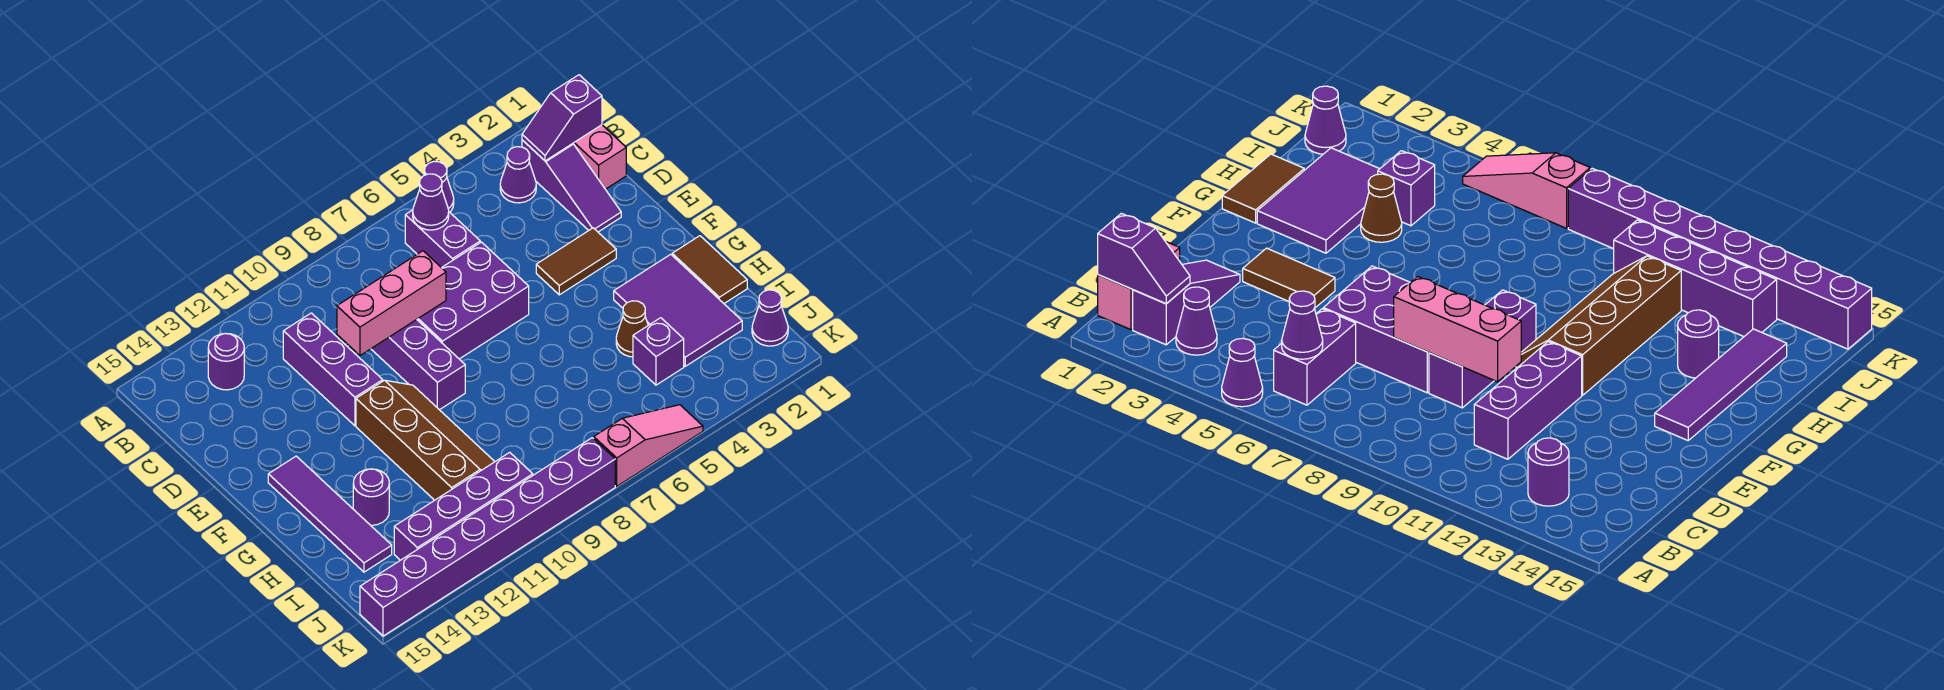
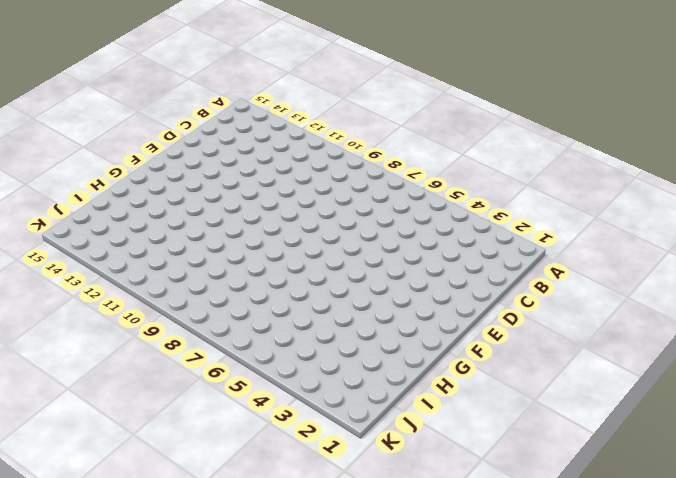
none -> purple 1x1 cone [425,161,454,212]
none -> pink 1x2 brick [573,125,626,189]
none -> purple 1x3 slope [522,140,621,232]

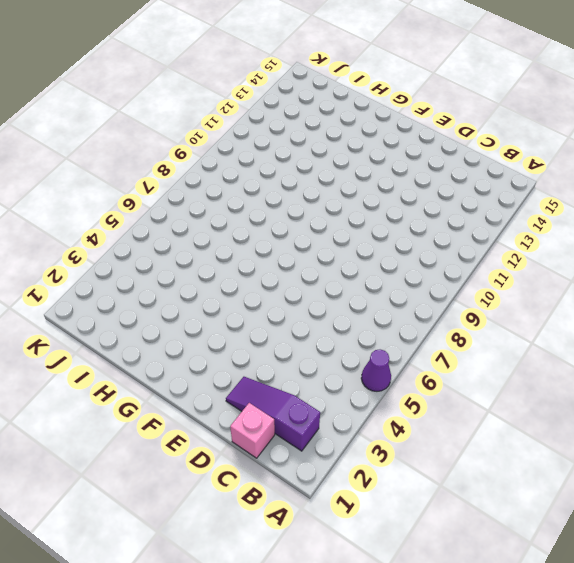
pink 1x1 brick [230,403,275,458] -> pink 1x2 brick [573,125,626,189]
none -> purple 1x1 cone [500,147,536,203]
none -> purple 1x2 brick [405,210,480,268]
none -> purple 1x1 round brick [208,334,244,390]

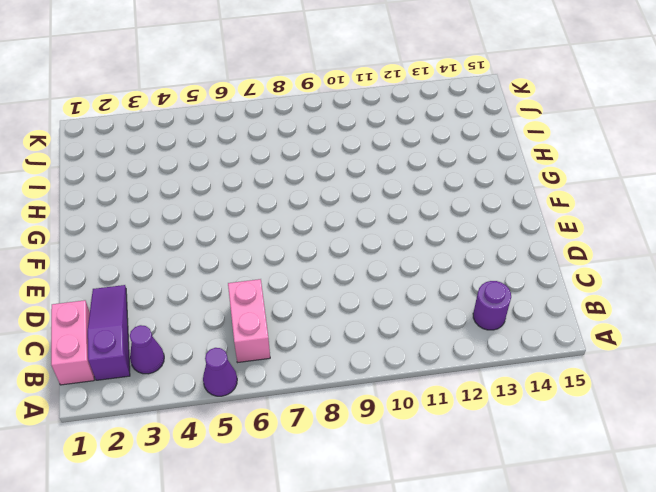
pink 1x2 brick [228,279,270,363] -> purple 1x2 brick [405,210,480,268]
none -> purple 1x3 brick [283,313,383,426]
none -> purple 2x3 brick [417,242,529,359]
none -> purple 1x3 brick [371,320,465,410]

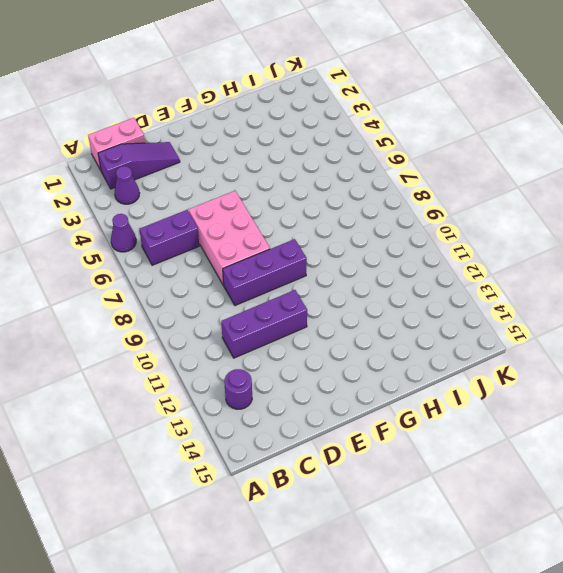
pink 2x3 brick [188,191,270,285] -> purple 2x3 brick [417,242,529,359]
none -> brown 1x2 tile [536,228,616,295]
none -> brown 2x4 slope [356,380,495,500]
none -> purple 1x4 tile [268,456,392,572]

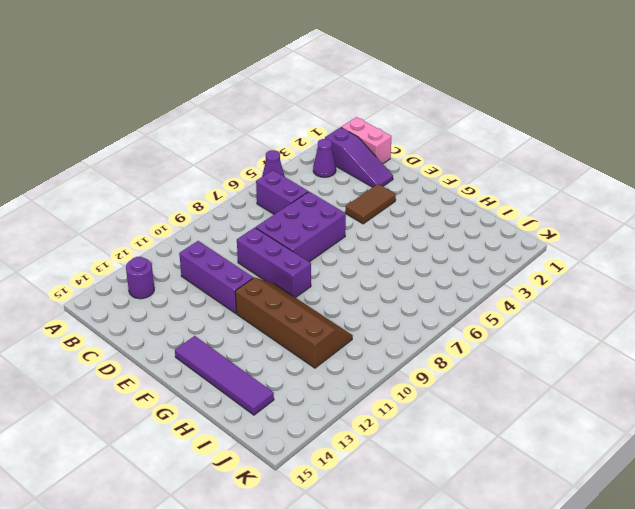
none -> brown 1x2 tile [672,236,747,303]
none -> purple 2x3 tile [614,254,742,366]
none -> brown 1x1 cone [616,301,648,357]

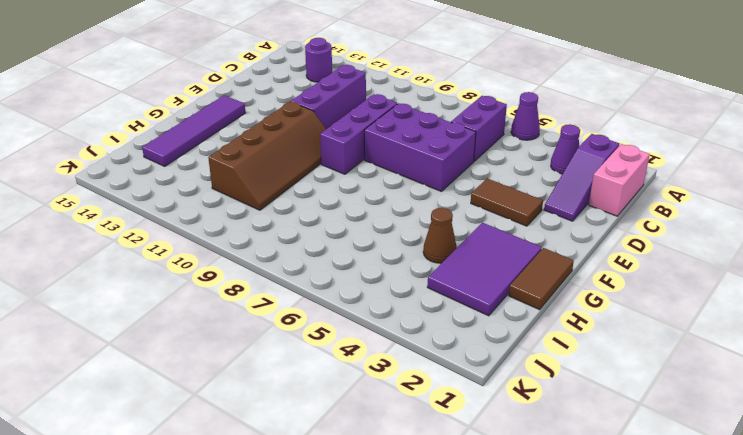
none -> purple 1x1 round brick [353,469,389,525]
none -> purple 1x1 brick [633,318,684,385]
none -> purple 1x1 cone [752,290,788,346]

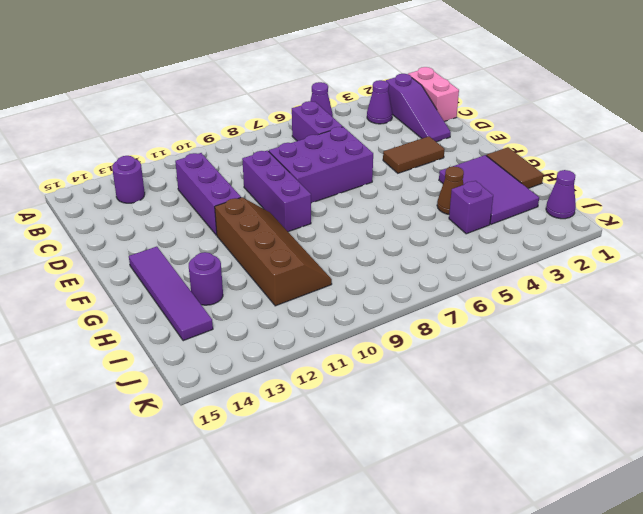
none -> purple 1x4 brick [394,452,533,560]
none -> pink 1x3 slope [594,405,703,486]
none -> purple 1x8 brick [360,438,615,636]

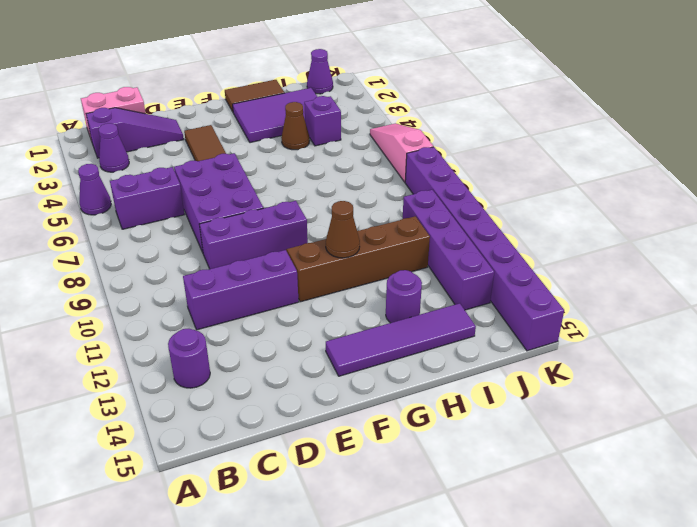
brown 1x1 cone [326,201,360,258] -> none
none -> purple 1x2 slope [522,75,602,161]
none -> purple 1x1 cone [413,174,449,230]
none -> pink 1x3 brick [337,251,446,355]

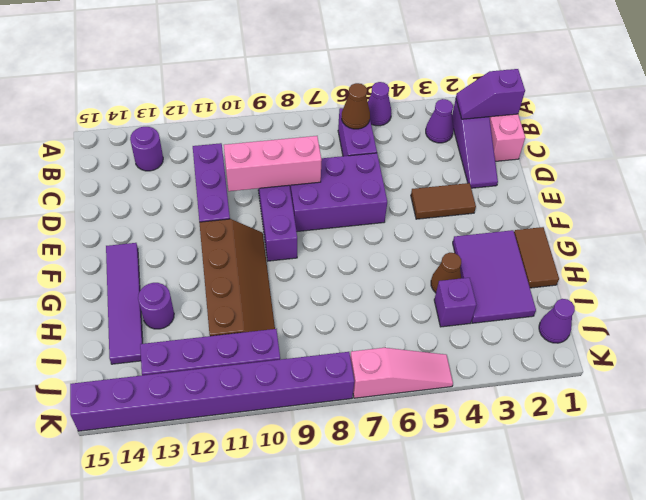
brown 1x1 cone [342,83,370,129] -> purple 1x1 cone [413,174,449,230]

